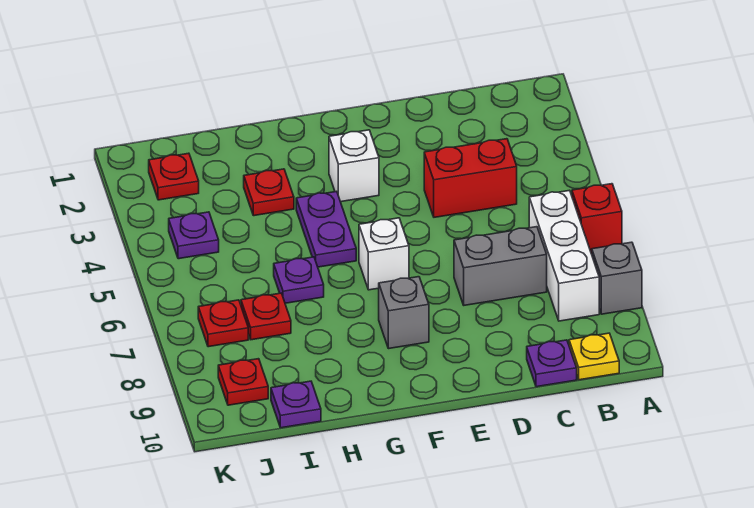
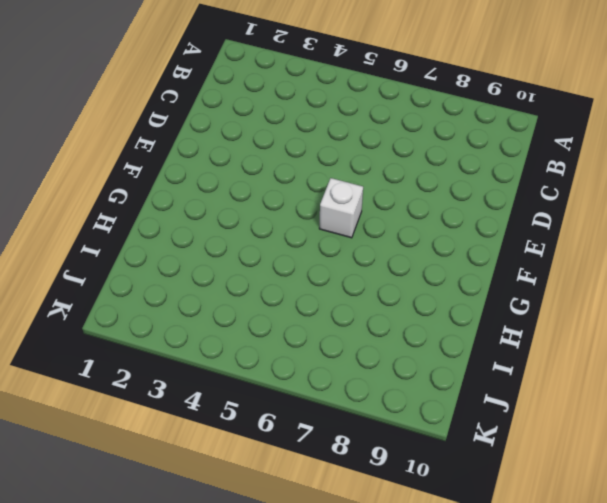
none -> red 1x1 brick [572,184,622,254]
none -> grey 1x1 brick [592,242,642,314]
none -> white 1x3 brick [529,190,599,321]

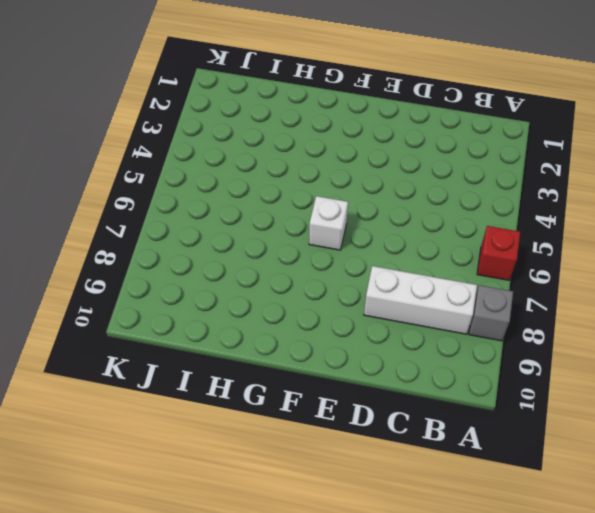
white 1x3 brick [364,266,477,334] -> white 1x3 brick turned to [529,190,599,321]
none -> yellow 1x1 plate [569,333,619,380]
none -> red 1x2 brick [424,139,517,217]
none -> grey 1x2 brick [454,227,547,305]

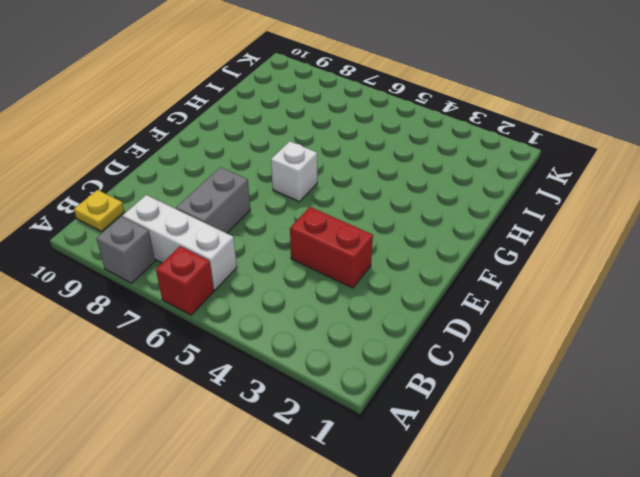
red 1x2 brick [290,207,373,288] -> red 1x2 brick turned to [424,139,517,217]
none -> purple 1x1 plate [527,340,577,387]
none -> white 1x1 brick [329,130,379,202]
none -> grey 1x1 brick [379,277,429,349]

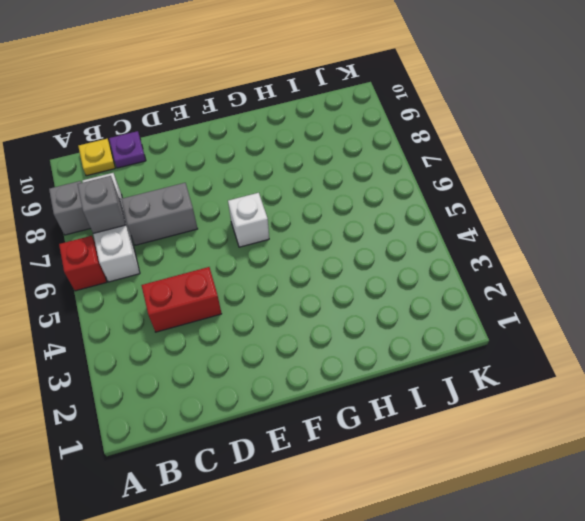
grey 1x1 brick [78,176,125,233] -> grey 1x1 brick moved to [379,277,429,349]
none -> white 1x1 brick [329,130,379,202]
none -> purple 1x2 plate [296,191,356,267]
none -> red 1x1 plate [244,169,294,216]

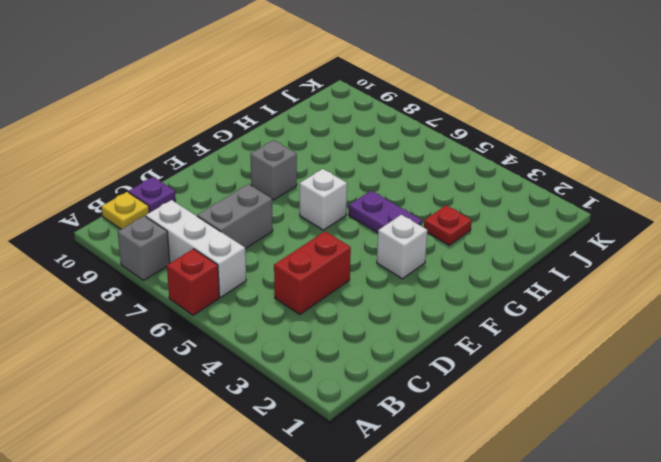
none -> purple 1x1 plate [274,257,324,303]
none -> red 1x1 plate [241,293,291,340]
none -> purple 1x1 plate [271,381,321,428]

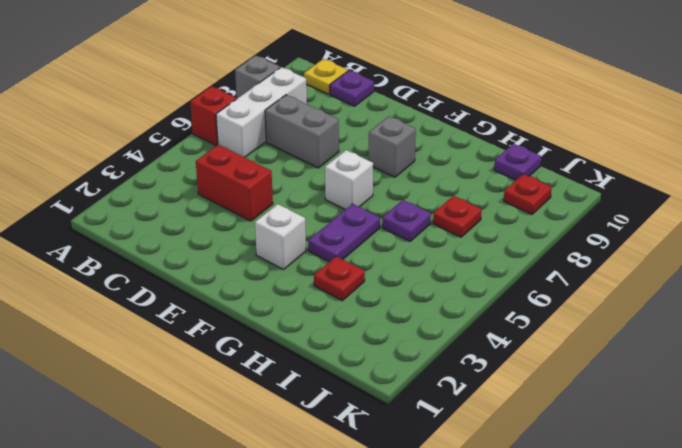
none -> red 1x1 plate [149,153,199,200]
none -> purple 1x1 plate [169,212,219,259]
none -> red 1x1 plate [198,300,248,347]

